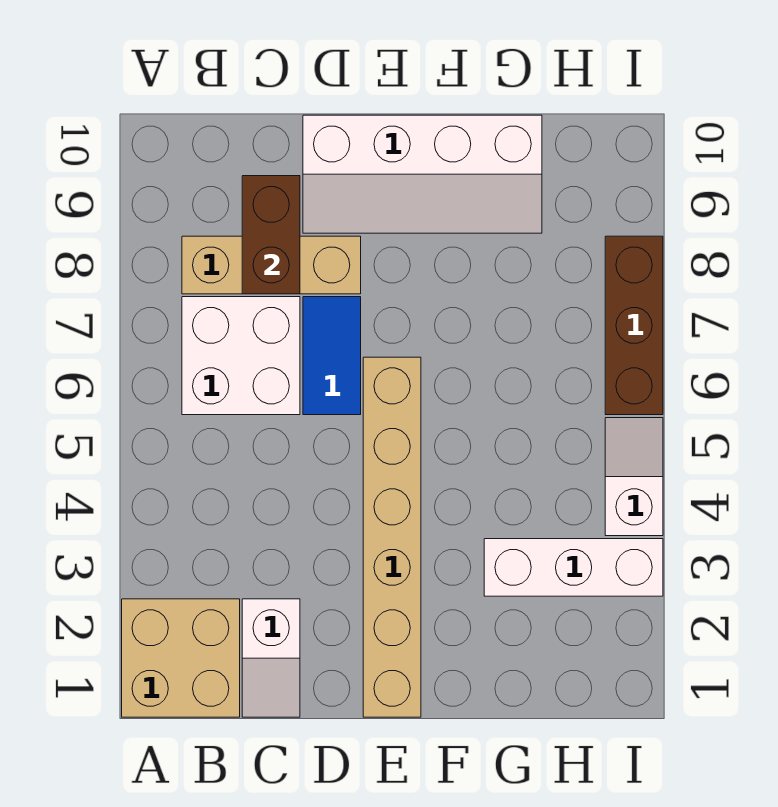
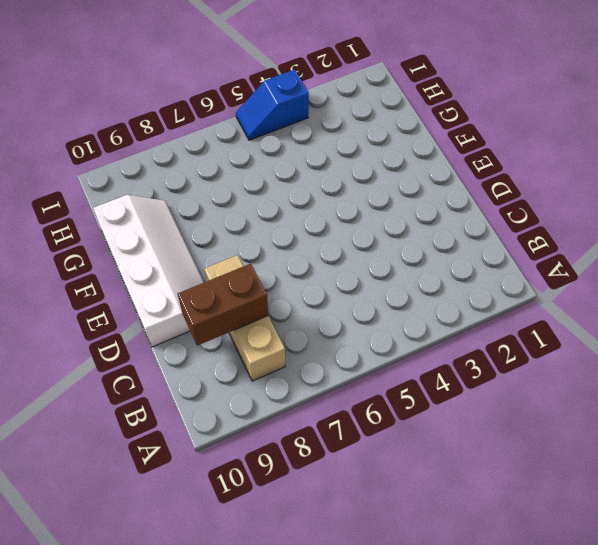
blue 1x2 slope [236,69,309,140] -> white 1x2 slope [605,418,663,536]
none -> tan 2x2 brick [122,599,240,717]
none -> white 2x2 brick [182,297,300,415]

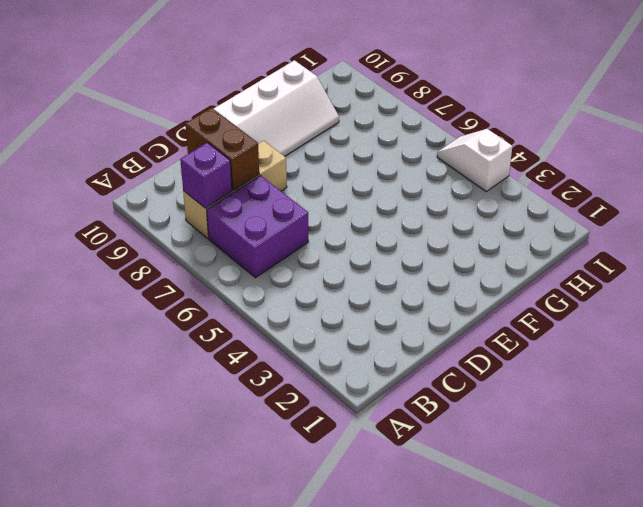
purple 2x2 brick [207,176,308,278] -> white 2x2 brick [182,297,300,415]
purple 1x1 brick [180,143,232,208] -> none
none -> tan 2x2 brick [122,599,240,717]
none -> white 1x2 slope [242,599,300,717]

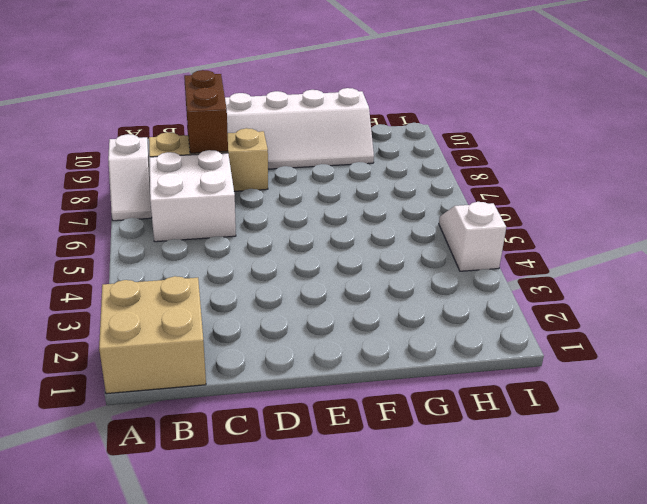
white 1x2 slope [108,134,152,221] -> white 1x2 slope moved to [242,599,300,717]
none -> blue 1x2 tile [303,297,361,415]
none -> tan 1x6 brick [363,357,421,717]

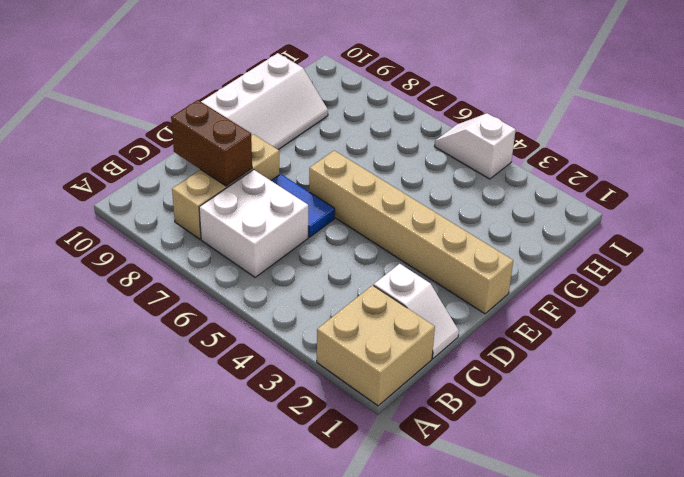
none -> white 1x3 brick [484,539,663,596]
none -> brown 1x3 brick [605,236,663,415]

